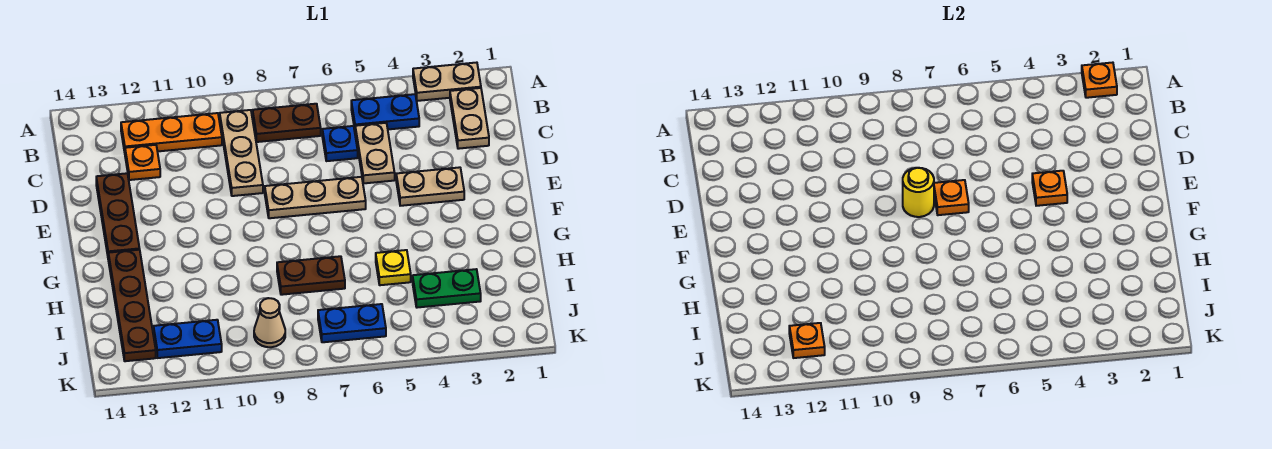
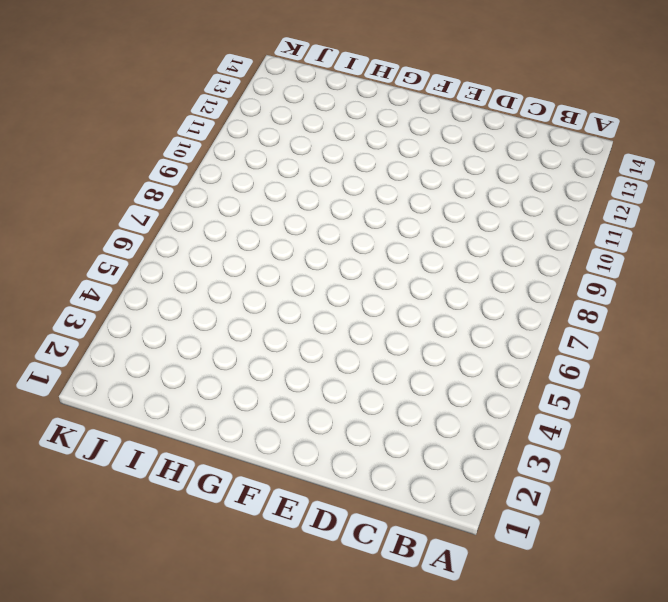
none -> tan 1x2 plate [413,63,481,101]
none -> tan 1x2 plate [450,88,489,149]
none -> blue 1x2 plate [351,94,419,129]

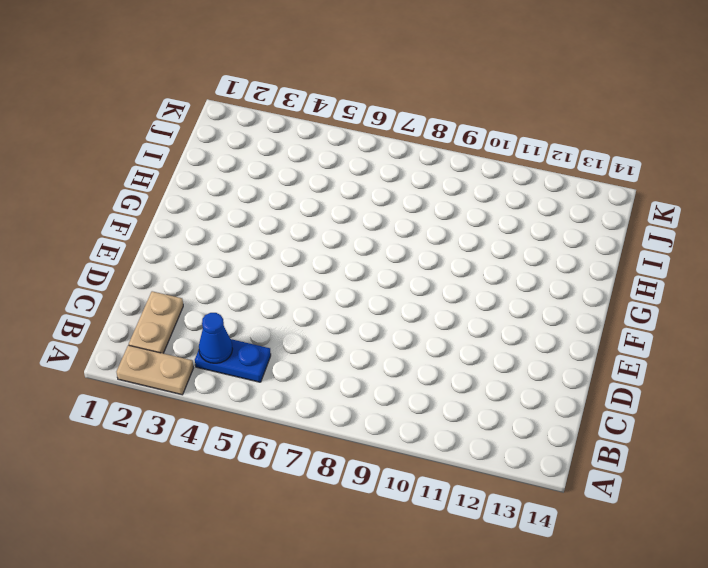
blue 1x1 cone [199,313,232,363] -> none
none -> brown 1x2 plate [253,104,321,142]
none -> tan 1x3 plate [220,110,263,196]
none -> orange 1x3 plate [121,113,222,152]

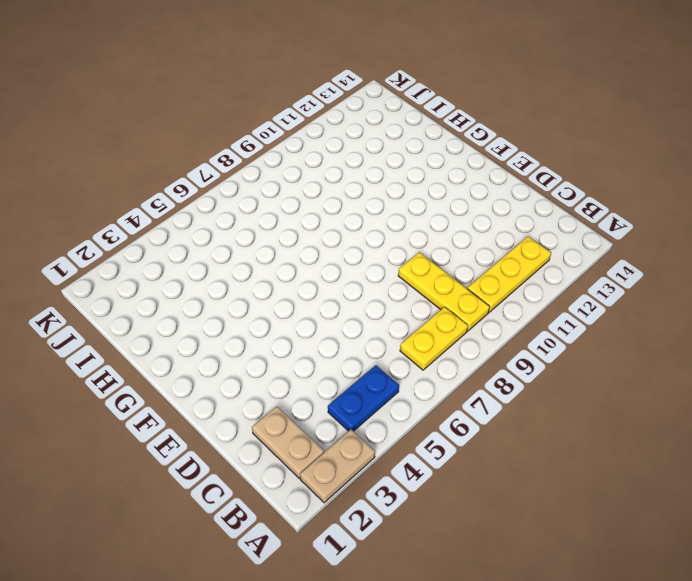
yellow 1x2 plate [400,307,468,370] -> brown 1x2 plate [253,104,321,142]
yellow 1x3 plate [398,252,490,331] -> tan 1x3 plate [220,110,263,196]
yellow 1x3 plate [467,236,551,312] -> orange 1x3 plate [121,113,222,152]
none -> tan 1x2 plate [355,123,395,183]
none -> blue 1x1 plate [322,126,358,161]
none -> orange 1x1 plate [125,145,160,180]

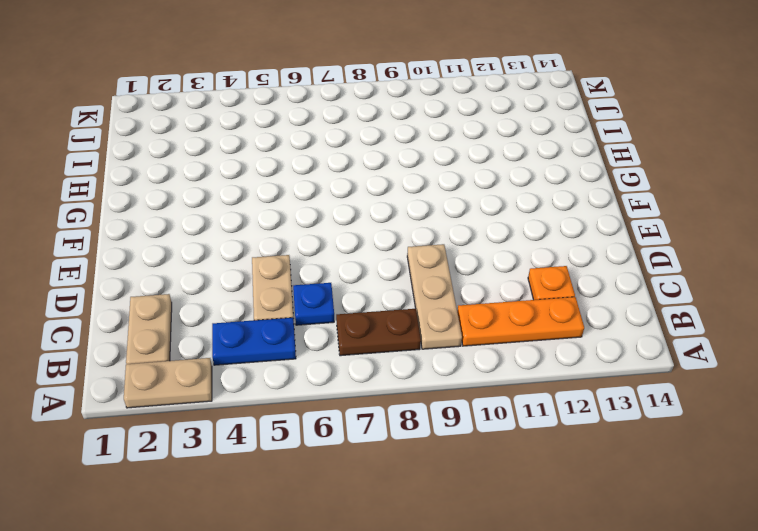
none -> brown 1x3 plate [96,173,140,255]
none -> tan 1x2 plate [396,167,464,206]
none -> tan 1x3 plate [265,177,366,218]

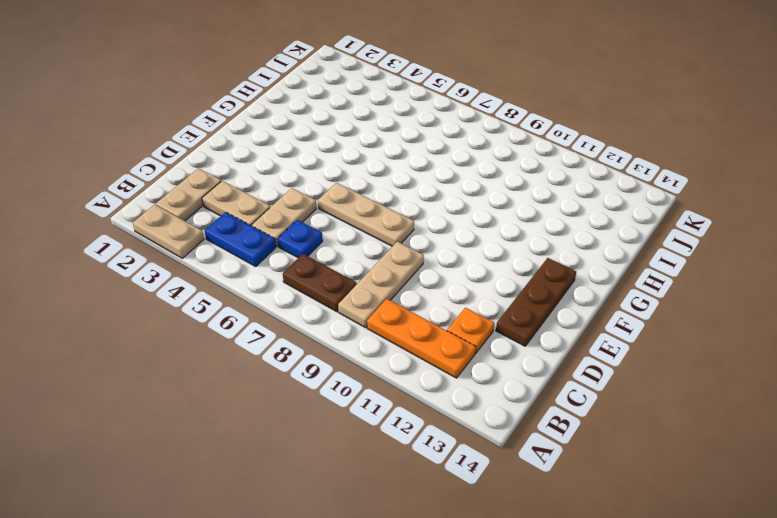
tan 1x2 plate [202,181,270,226] -> tan 1x2 plate moved to [396,167,464,206]
none -> brown 1x4 plate [108,250,156,361]
none -> yellow 1x1 plate [376,250,411,285]
none -> brown 1x2 plate [277,256,345,295]

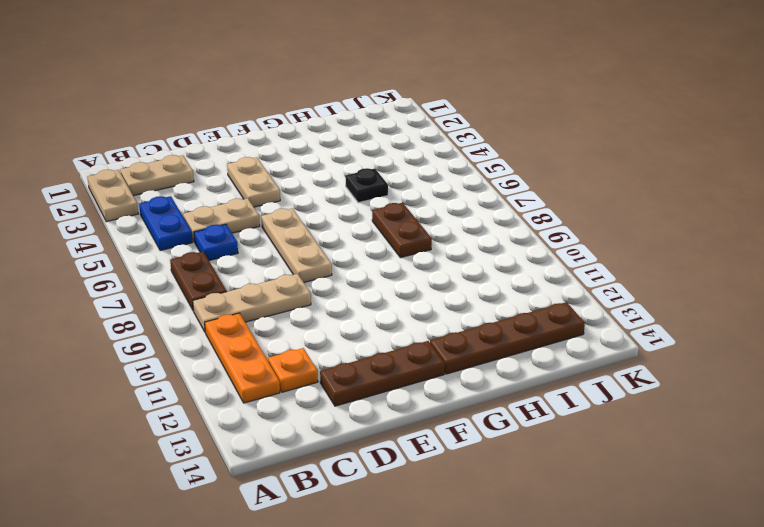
black 1x1 plate [345,168,388,203] -> yellow 1x1 plate [376,250,411,285]
none -> green 1x2 plate [413,269,481,308]
none -> blue 1x2 plate [318,304,386,342]
none -> tan 1x1 cone [254,298,285,347]

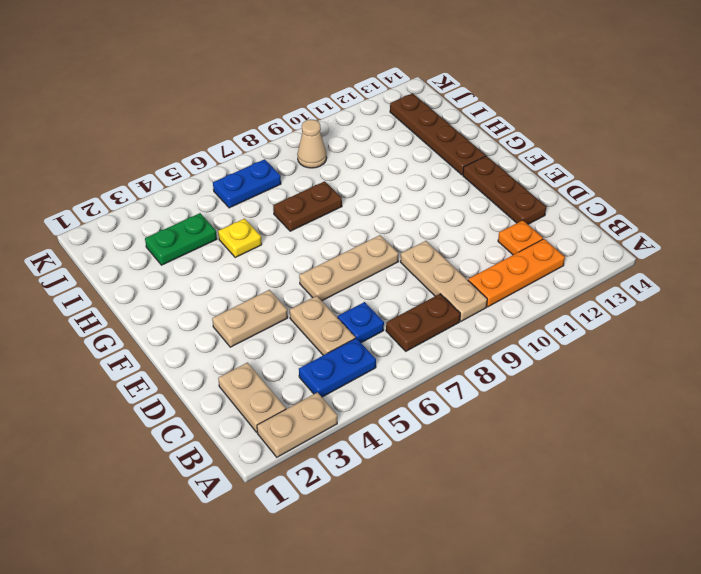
none -> blue 1x2 plate [153,320,222,358]
none -> orange 1x1 plate [1082,63,1117,98]
none -> orange 1x1 plate [1032,171,1067,206]

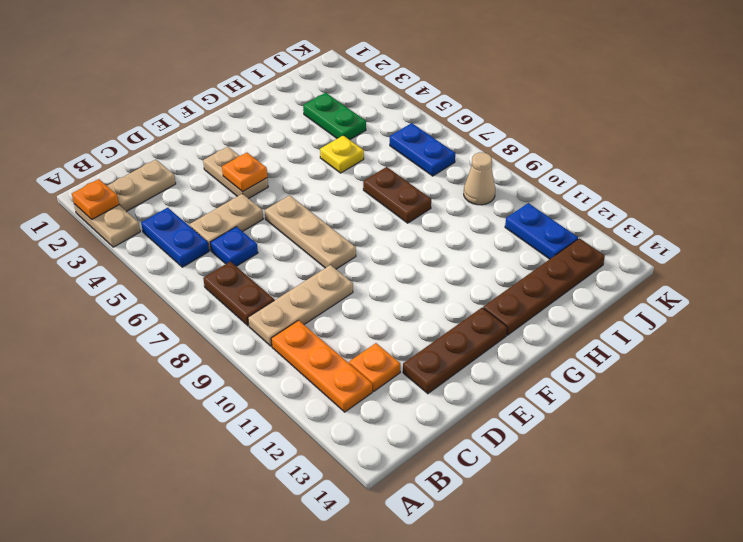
none -> orange 1x1 plate [934,180,969,215]
none -> yellow 1x1 round brick [903,168,934,217]
none -> orange 1x1 plate [789,323,825,358]

